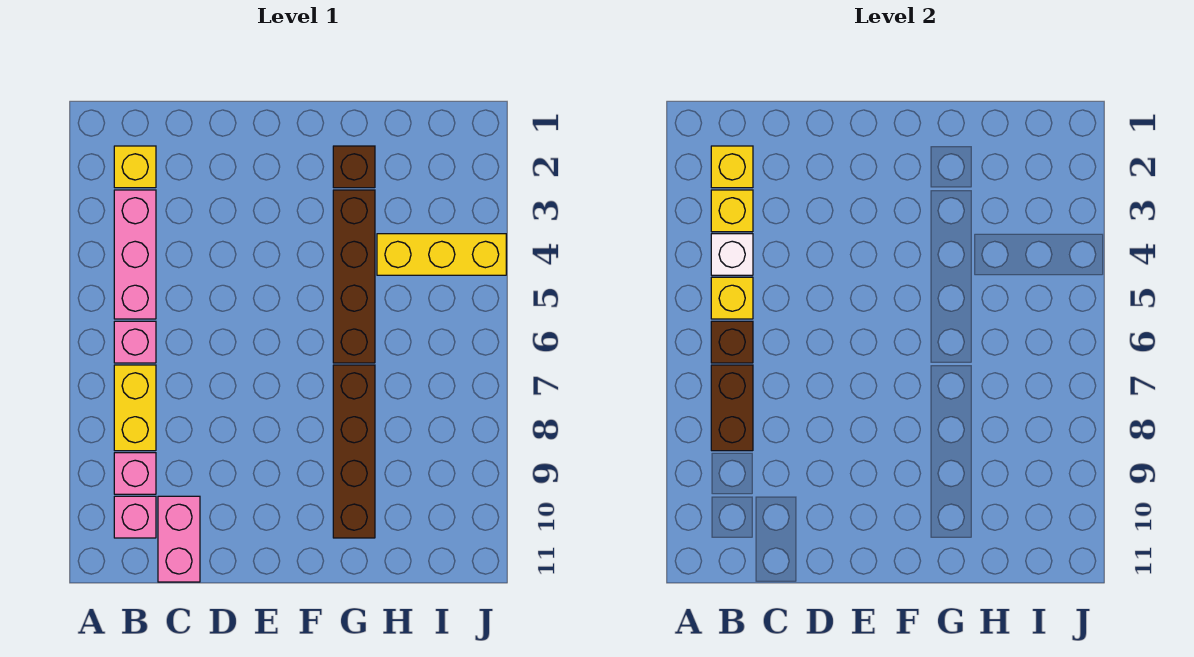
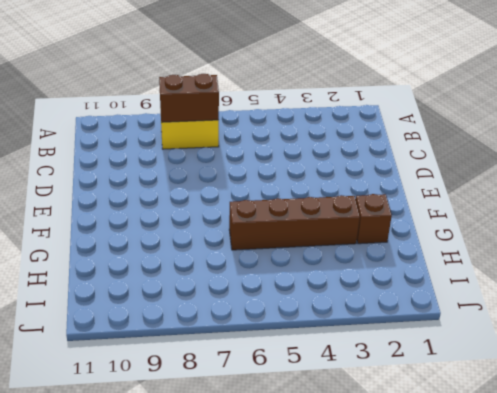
none -> yellow 1x1 brick [114,146,156,188]
none -> pink 1x3 brick [114,190,156,319]
none -> pink 1x1 brick [114,321,156,363]

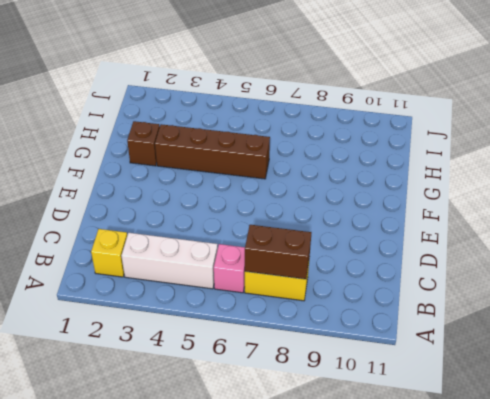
white 1x3 brick [122,233,218,289] -> pink 1x3 brick [114,190,156,319]
none -> pink 1x1 brick [114,453,156,494]
none -> pink 1x1 brick [114,496,156,538]
none -> pink 1x2 brick [158,496,200,582]

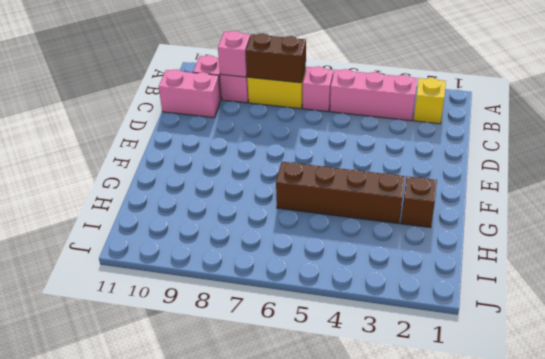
pink 1x1 brick [218,31,250,77] -> none
none -> brown 1x4 brick [333,365,375,538]
none -> yellow 1x3 brick [377,234,506,275]
none -> yellow 1x1 brick [711,146,753,188]

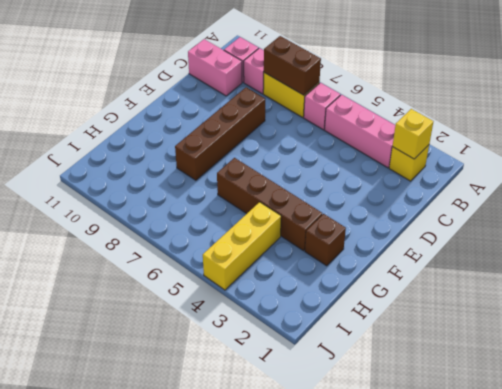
brown 1x4 brick [175,87,265,180] -> brown 1x4 brick turned to [333,365,375,538]
none -> yellow 1x1 brick [711,190,753,232]
none -> white 1x1 brick [711,234,753,275]
none -> yellow 1x1 brick [711,277,753,319]

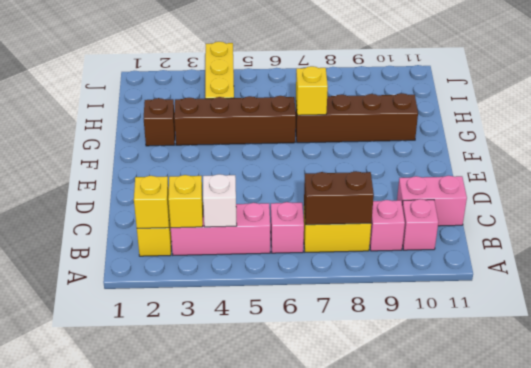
yellow 1x1 brick [296,66,328,115] -> yellow 1x1 brick moved to [711,277,753,319]
none -> brown 1x1 brick [711,321,753,363]

